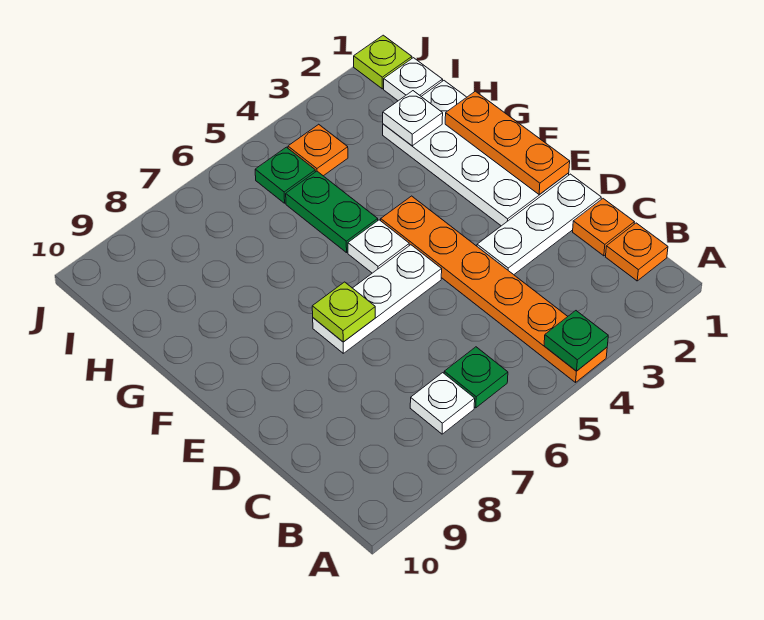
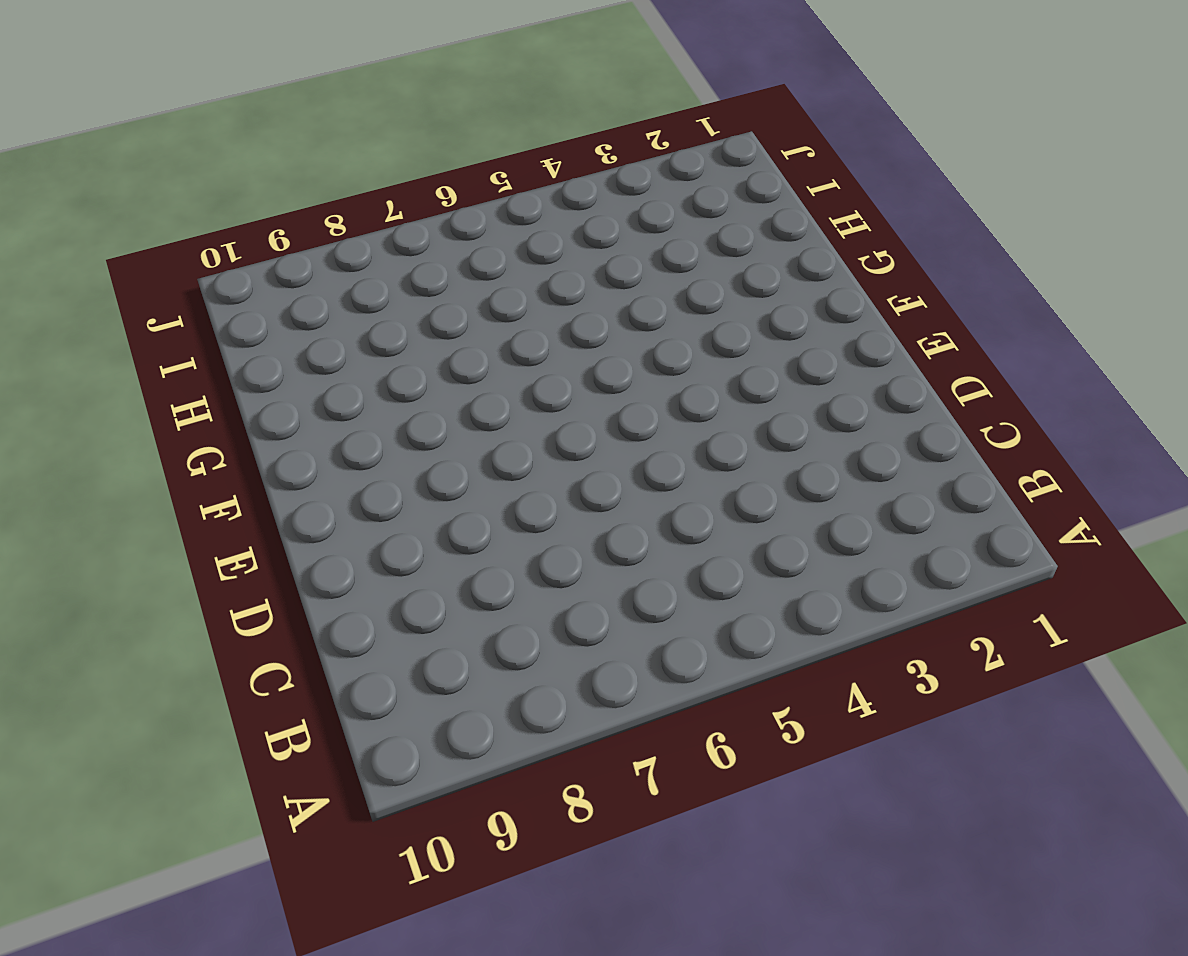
none -> orange 1x6 plate [381,196,607,382]
none -> orange 1x1 plate [606,223,668,281]
none -> green 1x1 plate [444,347,508,408]

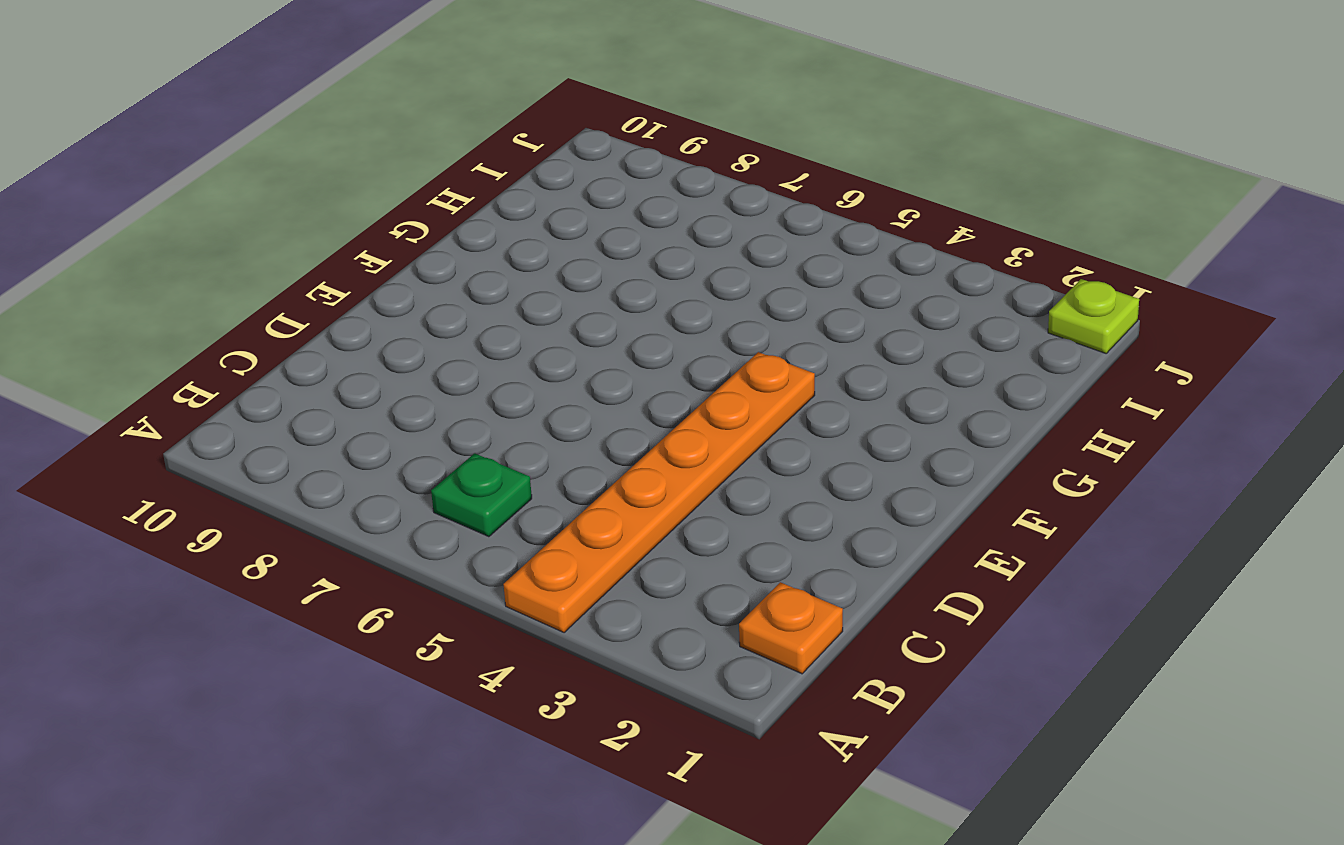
none -> white 1x1 plate [410,373,475,434]
none -> orange 1x1 plate [573,199,634,256]
none -> white 1x3 plate [477,174,601,275]

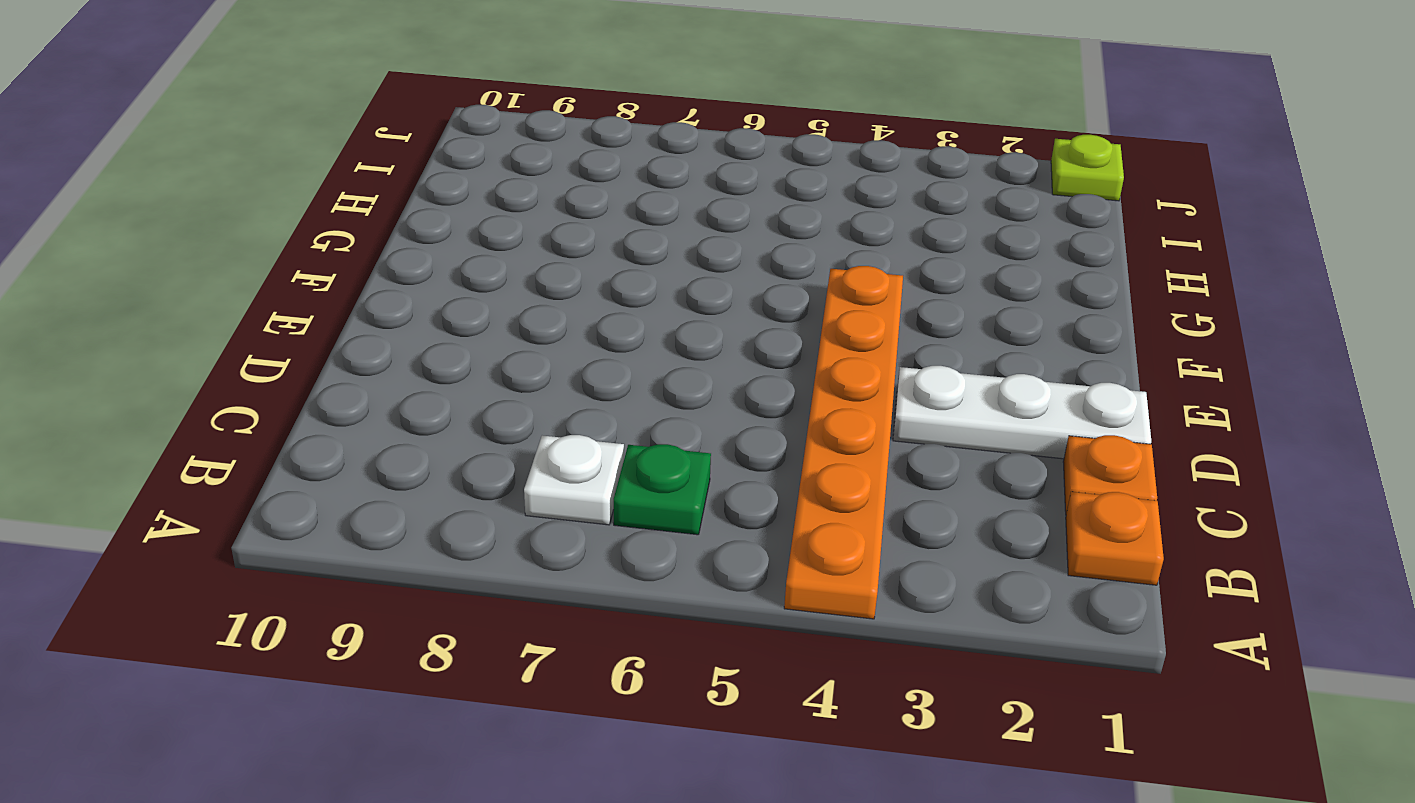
none -> white 2x4 plate [383,81,569,226]
none -> white 1x3 plate [313,245,442,353]
none -> white 1x1 plate [348,220,409,273]

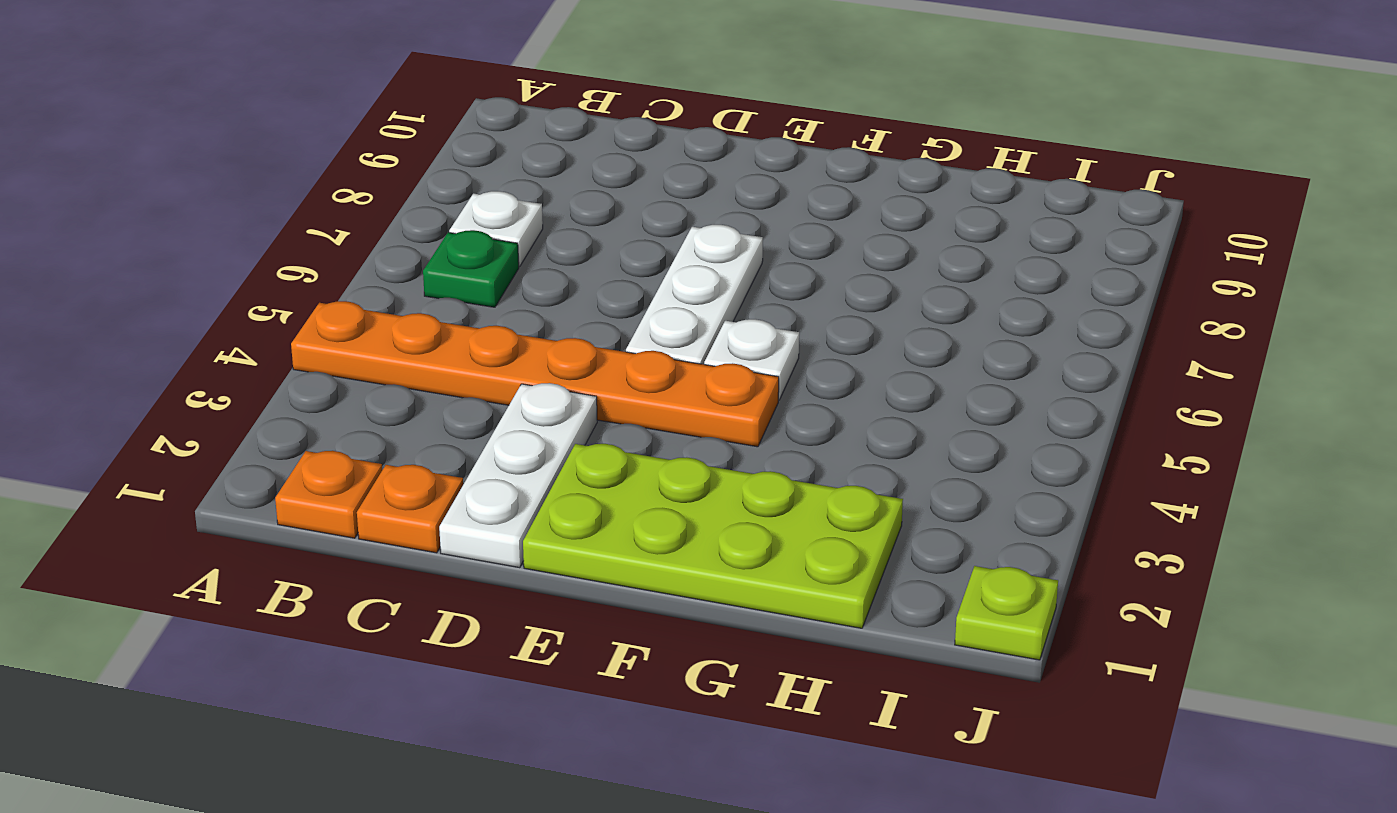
lime 2x4 plate [523,444,903,628] -> white 2x4 plate [383,81,569,226]
none -> green 1x2 plate [286,171,378,253]
none -> white 1x1 plate [384,58,443,101]
none -> orange 1x1 plate [288,124,348,176]

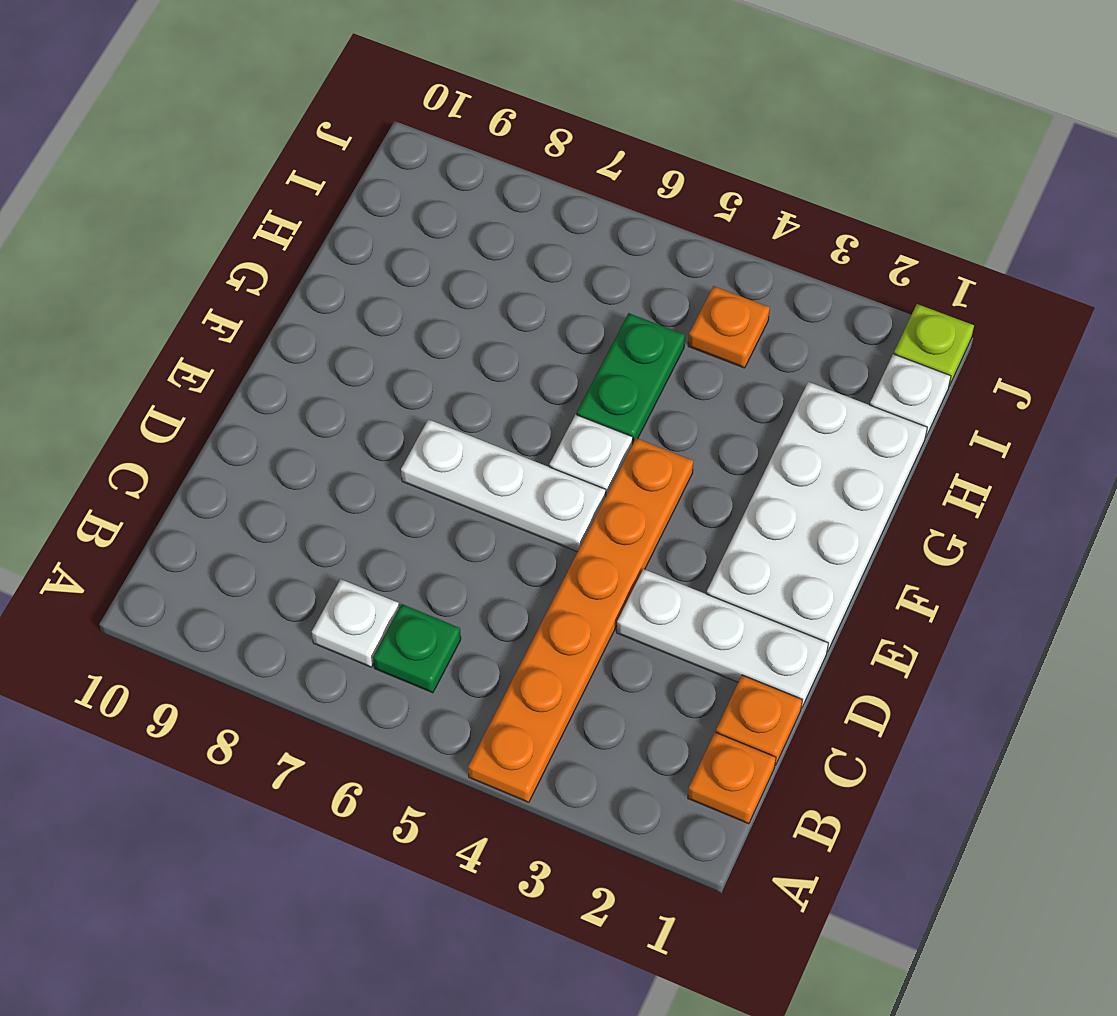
none -> green 1x1 plate [255,147,315,203]
none -> green 1x1 plate [544,311,608,371]
none -> orange 1x3 plate [445,91,570,195]

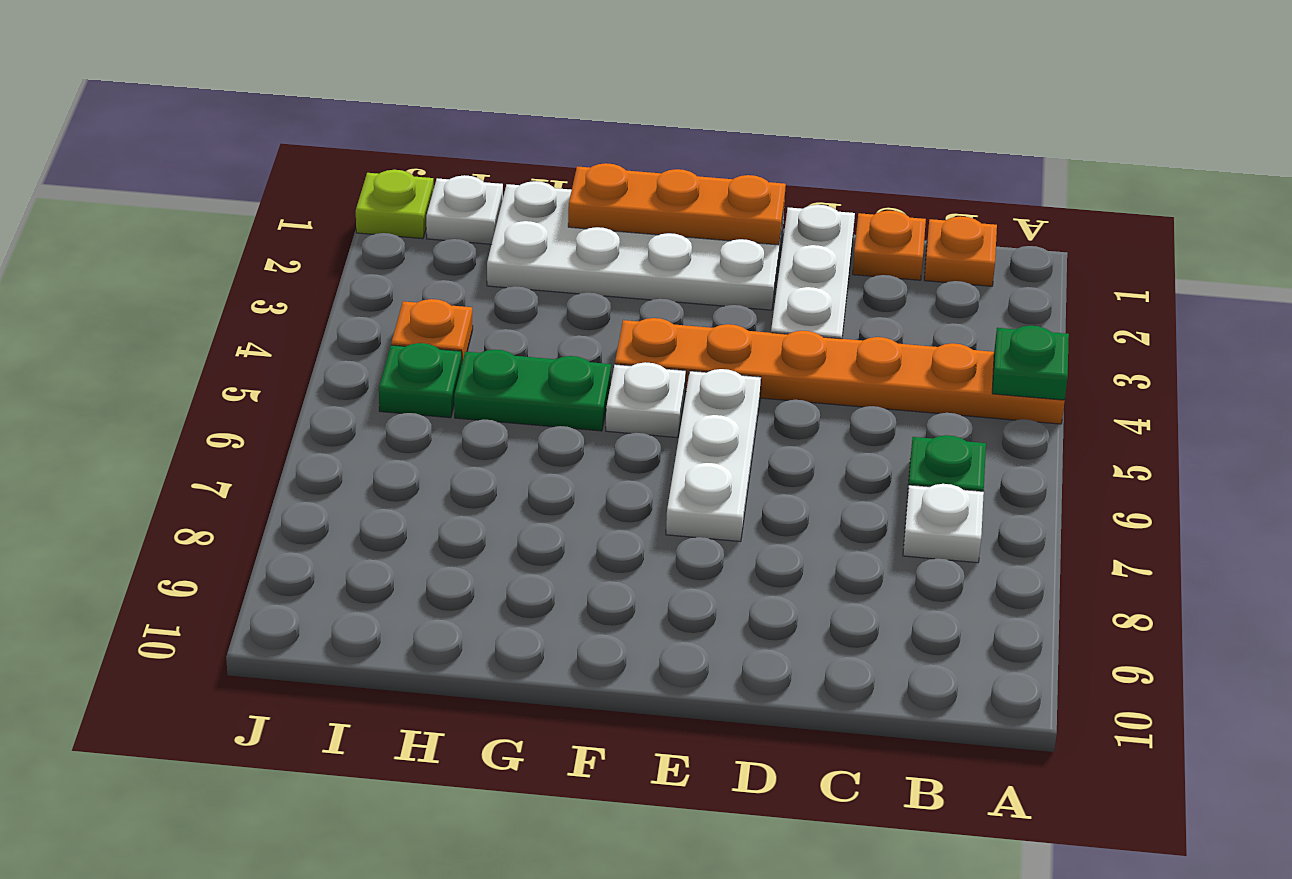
none -> lime 1x1 plate [312,282,375,342]
none -> white 1x1 plate [383,91,443,146]

